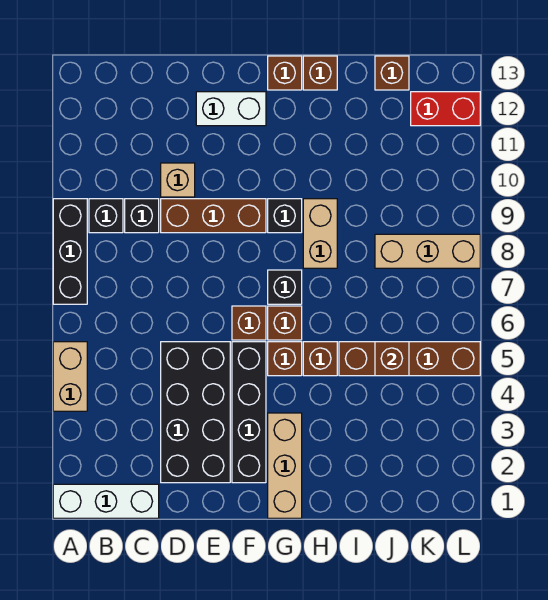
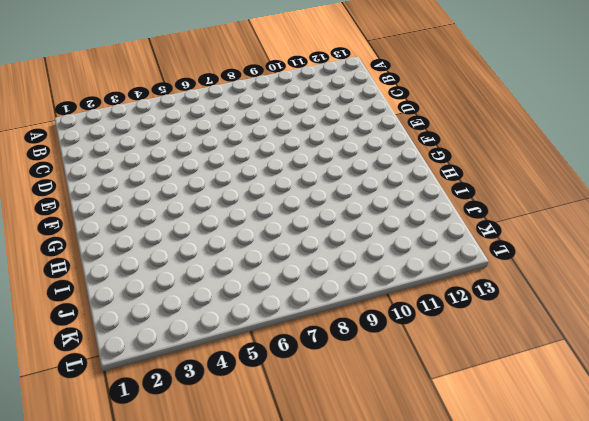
none -> white 1x3 brick [53,484,159,518]
none -> tan 1x2 brick [53,342,87,411]
none -> black 1x3 brick [53,199,87,304]

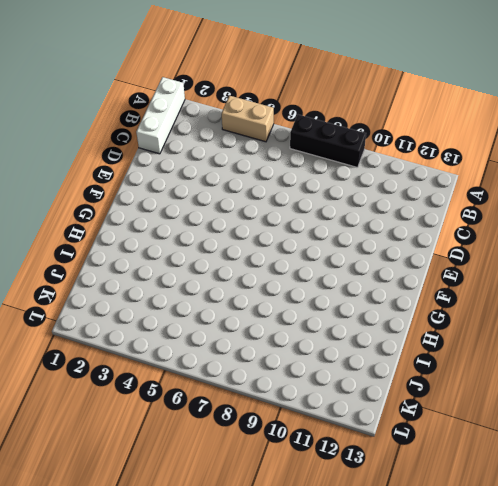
none -> black 1x1 brick [89,199,123,233]
none -> black 1x1 brick [125,199,159,233]
none -> black 2x4 brick [161,342,230,483]

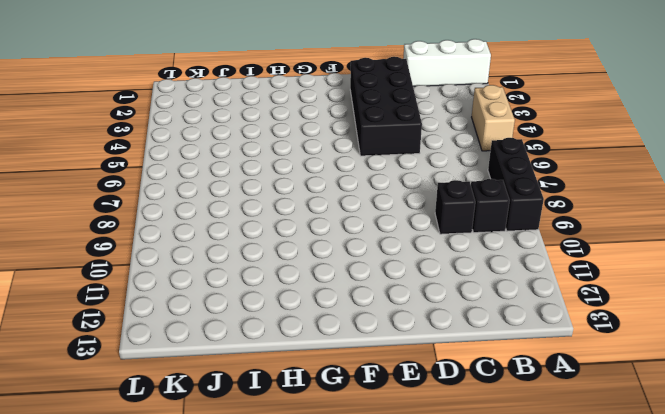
none -> brown 1x3 brick [161,199,266,233]
none -> tan 1x1 brick [161,163,195,197]
none -> white 1x2 brick [196,92,266,126]

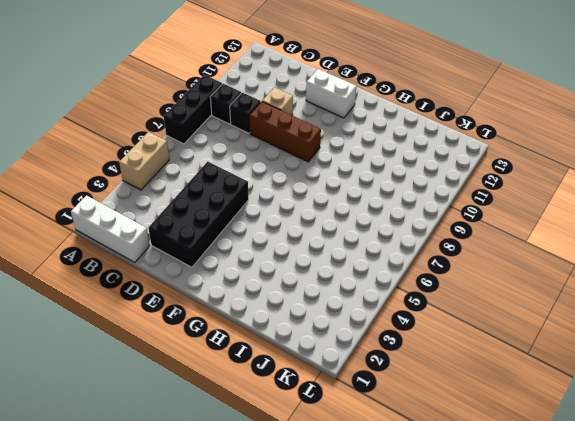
none -> black 1x4 brick [232,342,266,483]
none -> brown 1x1 brick [232,306,266,340]
none -> tan 1x3 brick [268,413,302,518]

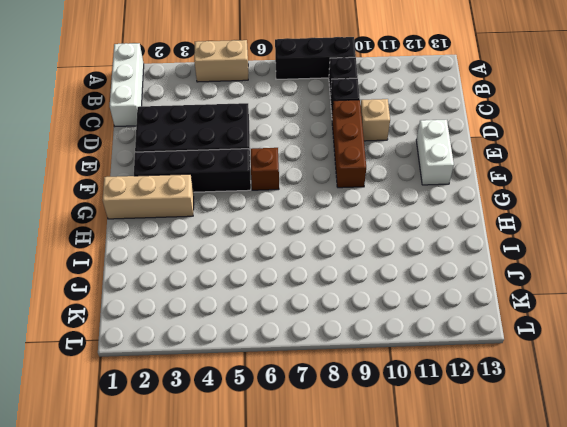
none -> brown 1x1 brick [268,342,302,376]
none -> brown 1x1 brick [268,306,302,340]
none -> black 1x1 brick [268,270,302,304]

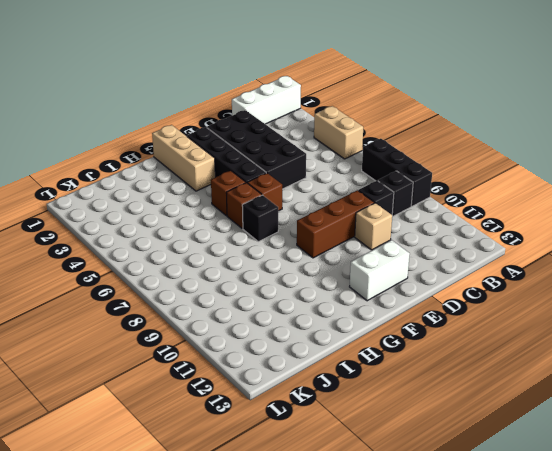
none -> black 1x1 brick [268,199,302,233]
none -> brown 1x1 brick [268,56,302,90]
none -> brown 1x1 brick [303,342,337,376]

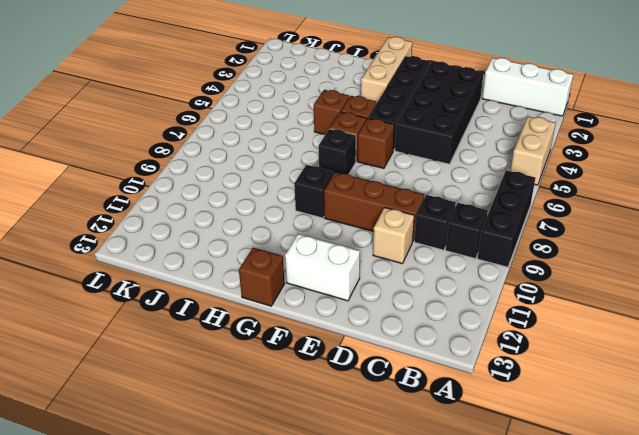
none -> tan 1x2 brick [303,199,337,268]
none -> brown 1x1 brick [303,56,337,90]
none -> brown 1x4 brick [339,342,480,376]

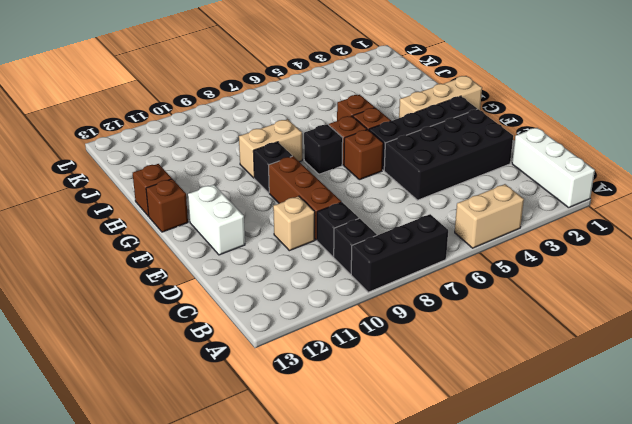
none -> brown 1x4 brick [339,342,480,376]
none -> tan 1x3 brick [375,234,480,268]
none -> brown 1x1 brick [375,56,409,90]

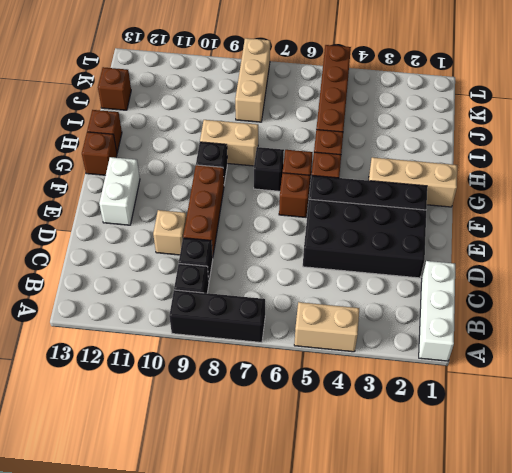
none -> red 1x2 brick [411,92,480,126]
none -> brown 1x1 brick [375,342,409,376]

